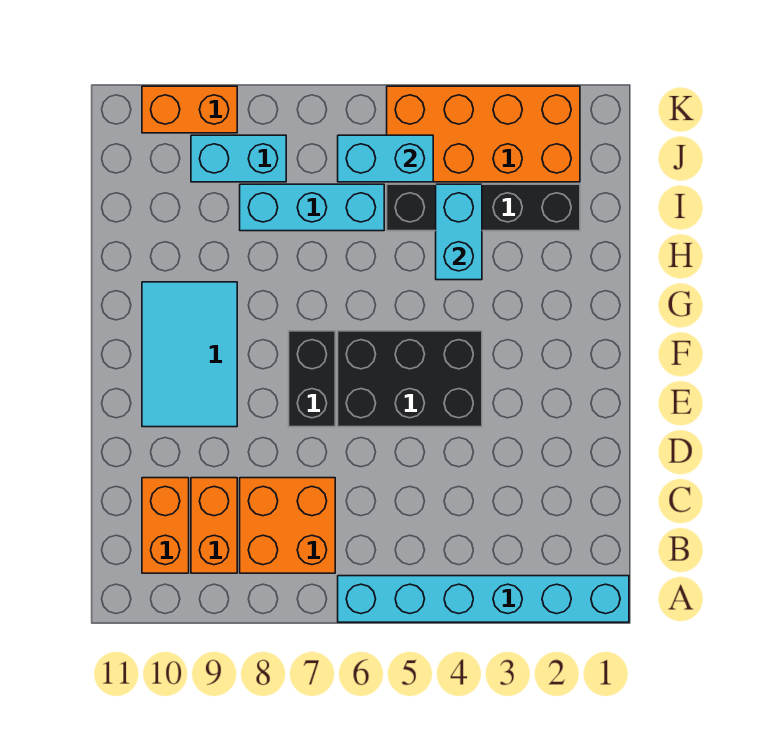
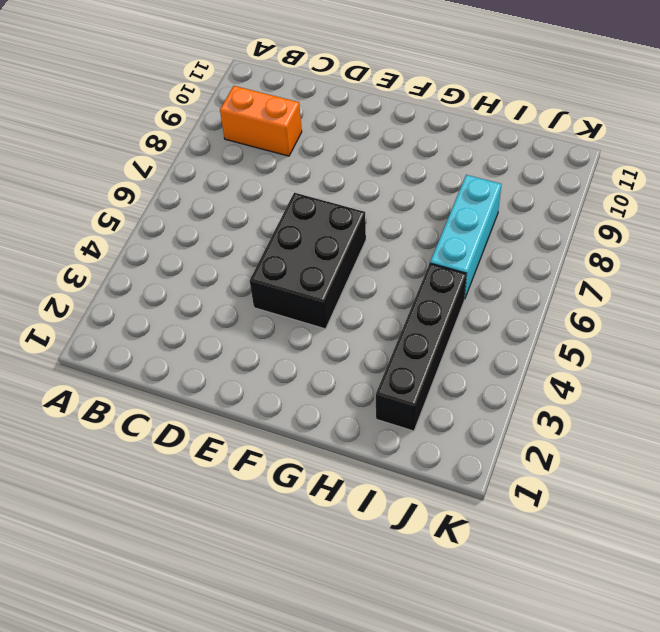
none -> cyan 1x6 brick [338,576,629,622]
none -> orange 2x2 brick [240,478,335,573]
none -> orange 1x2 brick [142,478,189,573]

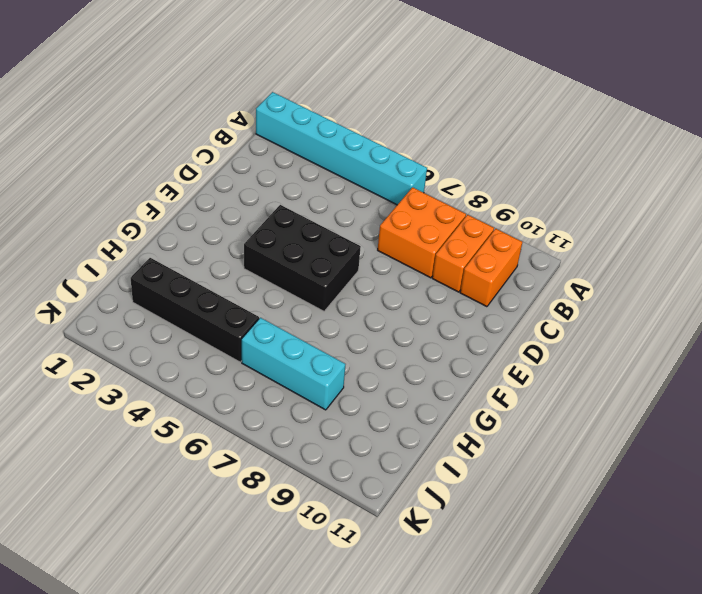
none -> black 1x2 brick [289,331,335,427]
none -> cyan 2x3 tile [142,282,237,427]
none -> orange 2x4 brick [387,86,580,182]

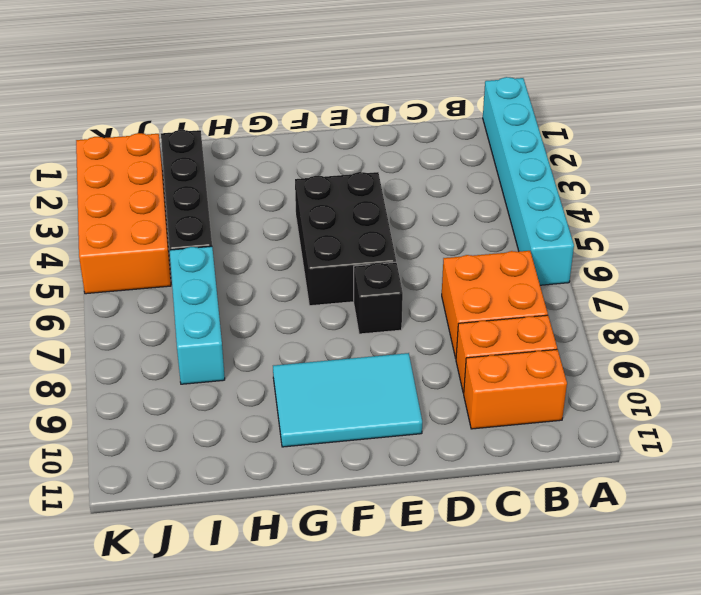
black 1x1 brick [354,262,403,334] -> black 1x2 brick [289,331,335,427]
none -> cyan 1x2 brick [191,135,286,182]
none -> orange 1x2 brick [142,86,237,133]
none -> cyan 1x2 brick [436,184,482,280]

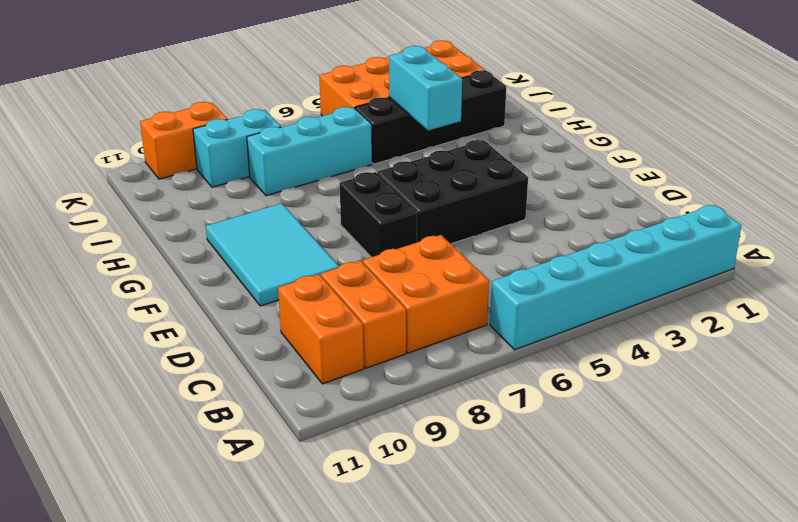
none -> cyan 1x2 brick [338,135,433,182]

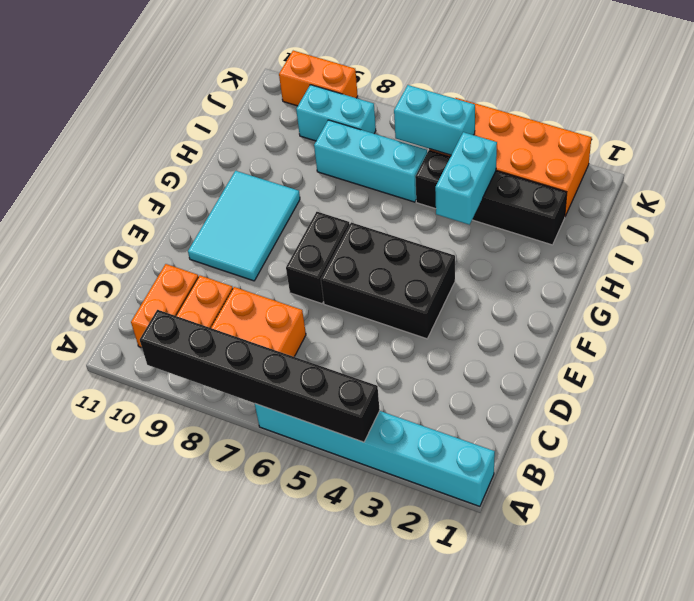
black 1x6 brick [140,310,380,442] -> none

